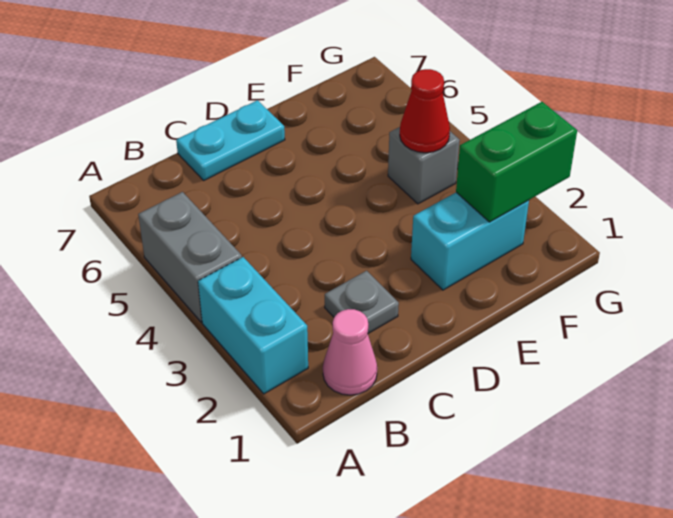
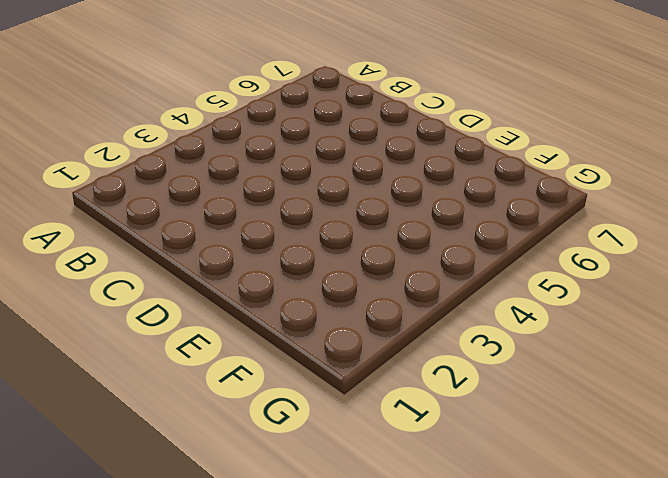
none -> cyan 1x2 brick [198,257,308,394]
none -> grey 1x2 brick [138,192,242,322]

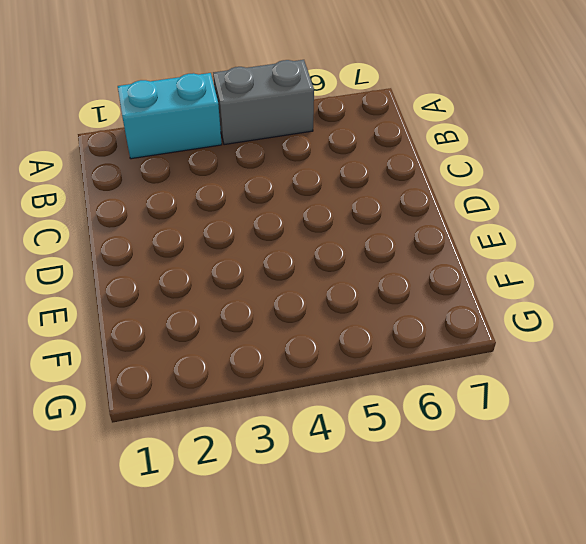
none -> pink 1x1 cone [323,309,377,395]
none -> grey 1x1 plate [325,271,399,333]

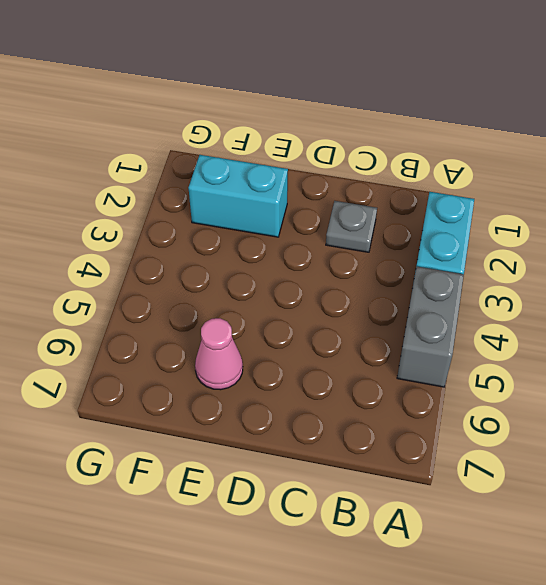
pink 1x1 cone [195,318,243,390] -> pink 1x1 cone moved to [323,309,377,395]
none -> cyan 1x2 plate [176,100,285,180]
none -> grey 1x1 brick [388,127,460,204]

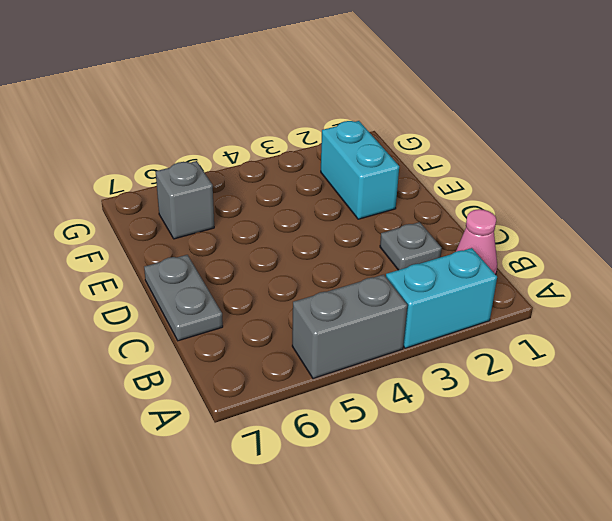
grey 1x2 plate [144,255,223,341] -> cyan 1x2 plate [176,100,285,180]
grey 1x1 brick [156,161,214,239] -> grey 1x1 brick moved to [388,127,460,204]
none -> green 1x2 brick [456,102,577,222]
none -> red 1x1 cone [400,69,450,153]

